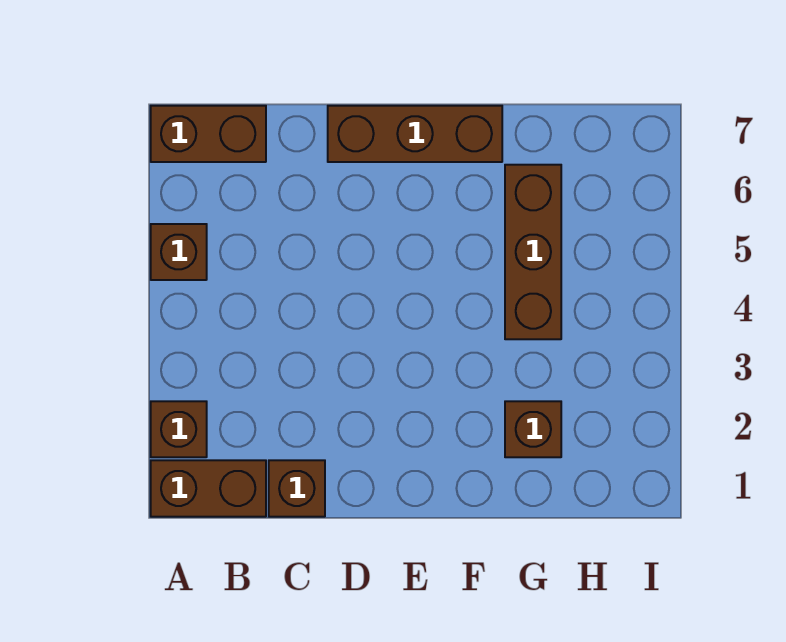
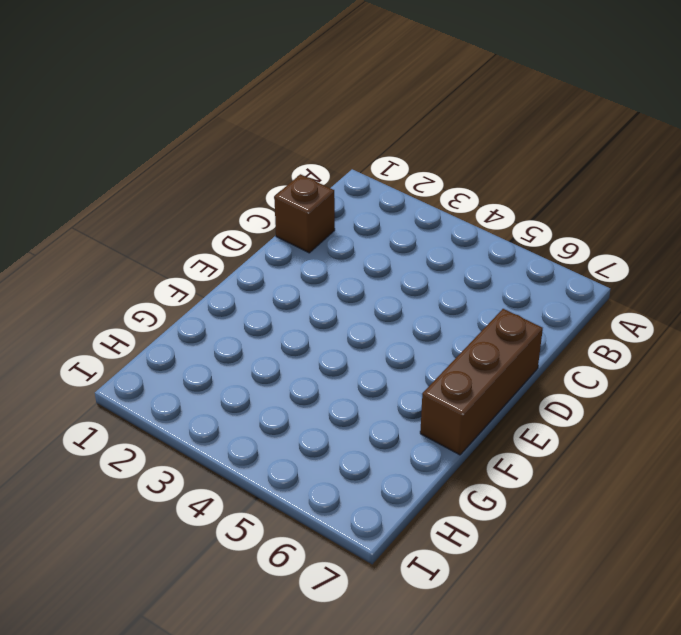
none -> brown 1x2 brick [151,460,266,517]
none -> brown 1x1 brick [151,401,207,457]

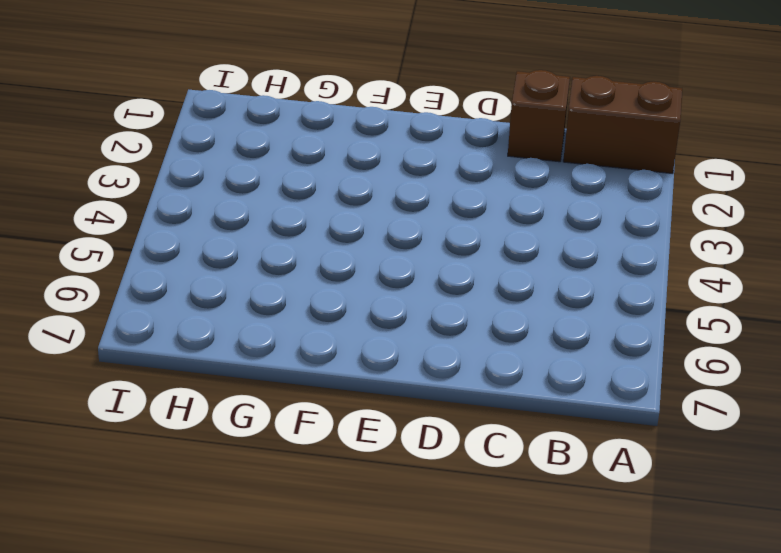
none -> brown 1x1 brick [151,401,207,457]
none -> brown 1x1 brick [151,224,207,280]

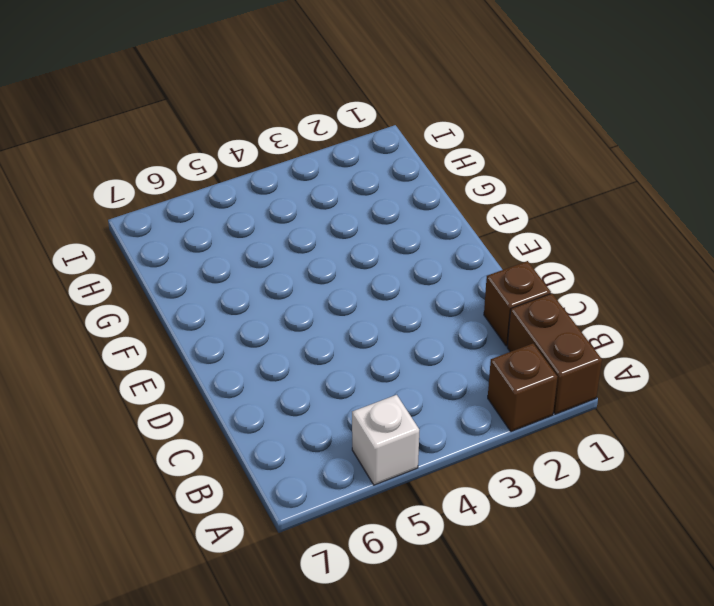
white 1x1 brick [352,395,419,485] -> brown 1x1 brick [151,224,207,280]
none -> brown 1x2 brick [151,106,266,162]
none -> brown 1x3 brick [328,106,502,162]

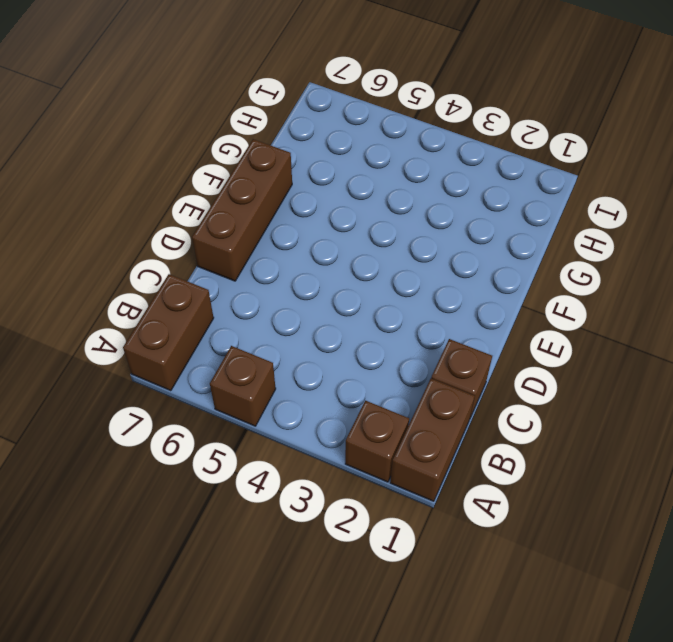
none -> brown 1x1 brick [505,401,561,457]
none -> brown 1x3 brick [505,165,561,339]

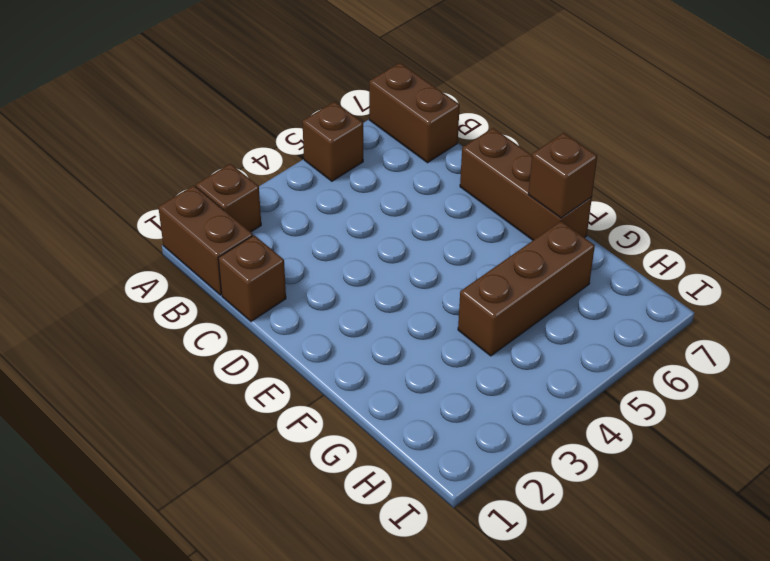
brown 1x1 brick [528,133,597,218] -> brown 1x1 brick moved to [505,401,561,457]

